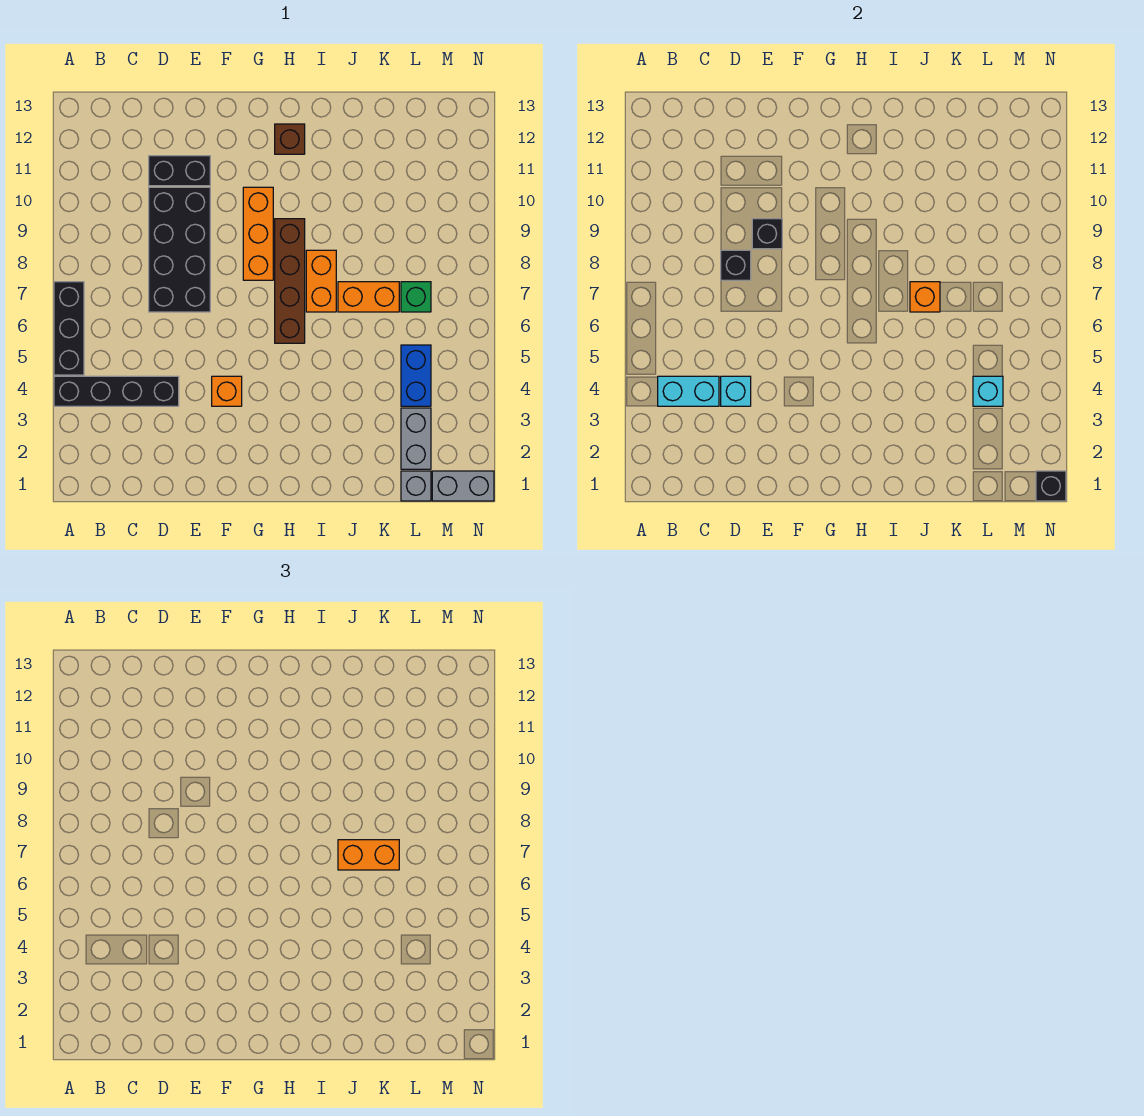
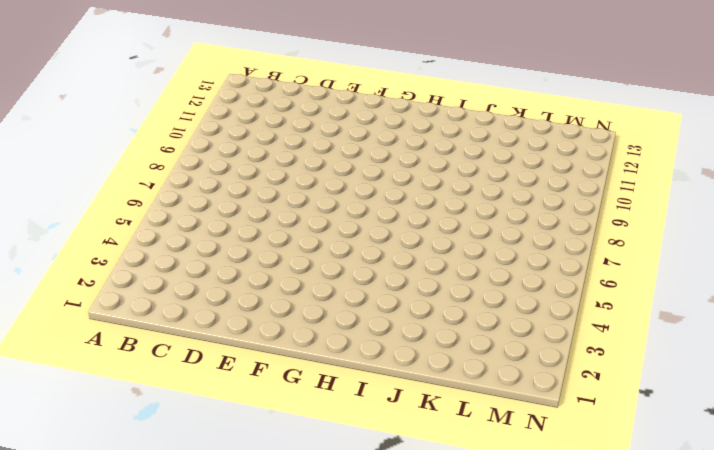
none -> black 1x4 brick [54,376,179,406]
none -> black 1x3 brick [54,282,84,375]
none -> black 2x4 brick [149,187,210,312]

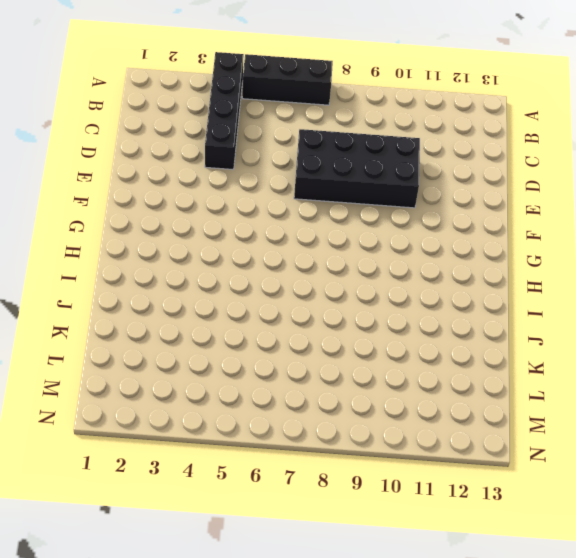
none -> black 1x2 brick [149,156,210,186]
none -> orange 1x1 brick [212,376,242,406]
none -> orange 1x3 brick [243,187,273,280]

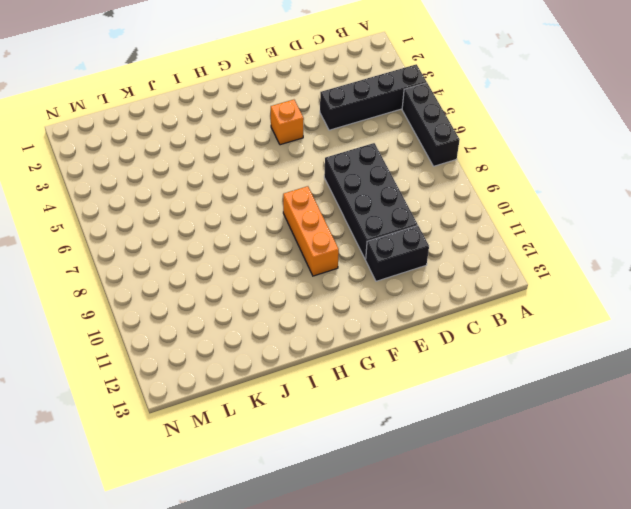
none -> brown 1x4 brick [275,219,305,343]
none -> brown 1x1 brick [275,124,305,154]
none -> orange 1x2 brick [306,250,336,312]

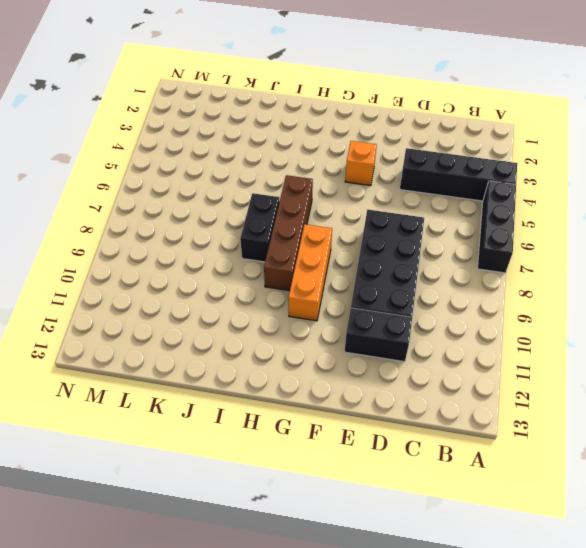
black 1x2 brick [240,193,279,262] -> orange 1x2 brick [306,250,336,312]
none -> brown 1x1 brick [275,124,305,154]
none -> orange 1x2 brick [338,282,399,312]
none -> grey 1x1 brick [401,471,431,501]

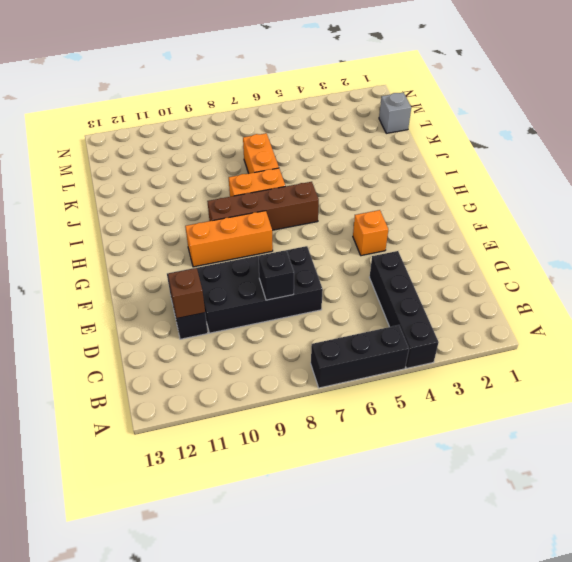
brown 1x1 brick [168,268,205,318] -> brown 1x1 brick moved to [275,124,305,154]
none -> grey 1x2 brick [401,408,431,469]
none -> blue 1x2 brick [401,345,431,406]
none -> green 1x1 brick [401,282,431,312]

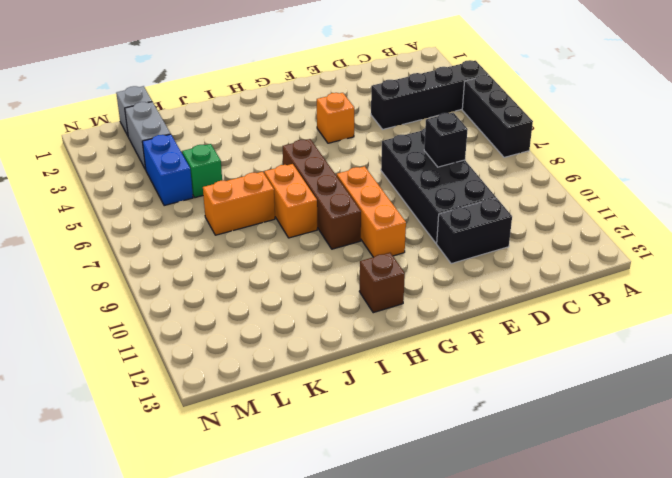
green 1x1 brick [182,144,222,198] -> green 1x1 brick moved to [401,282,431,312]
none -> grey 1x2 brick [432,471,494,501]
none -> cyan 1x2 brick [658,376,719,406]
none -> cyan 1x1 brick [721,376,751,406]

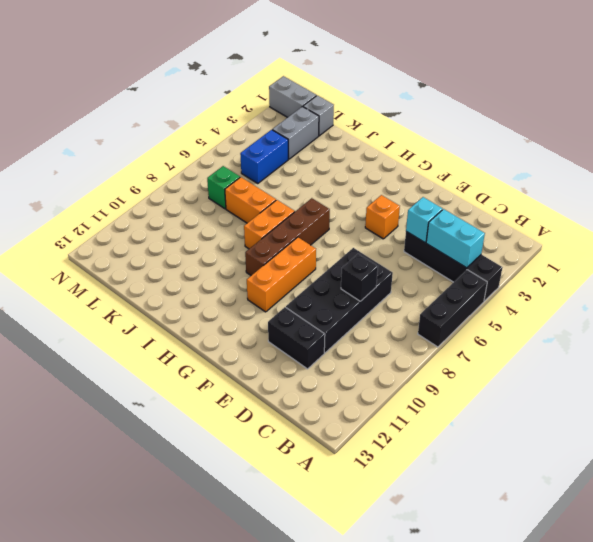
none -> brown 1x1 brick [275,124,305,154]
none -> black 1x1 brick [752,219,782,249]
none -> orange 1x1 brick [910,282,940,312]

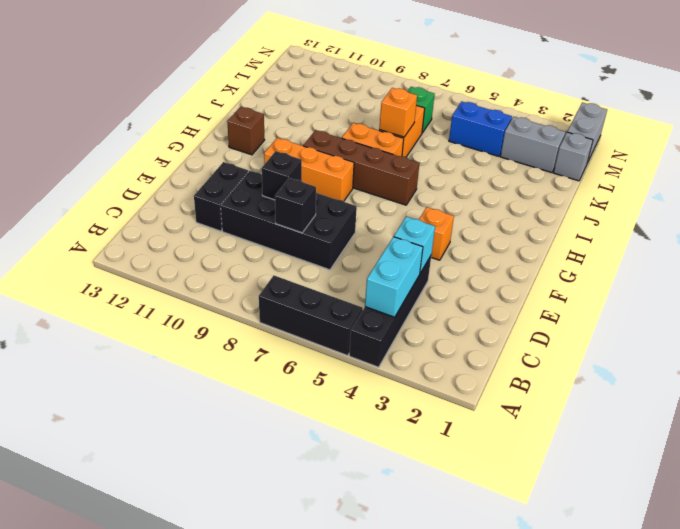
none -> cyan 1x1 brick [973,376,1003,406]
none -> black 1x1 brick [1036,471,1066,501]
none -> orange 1x2 brick [338,840,399,870]

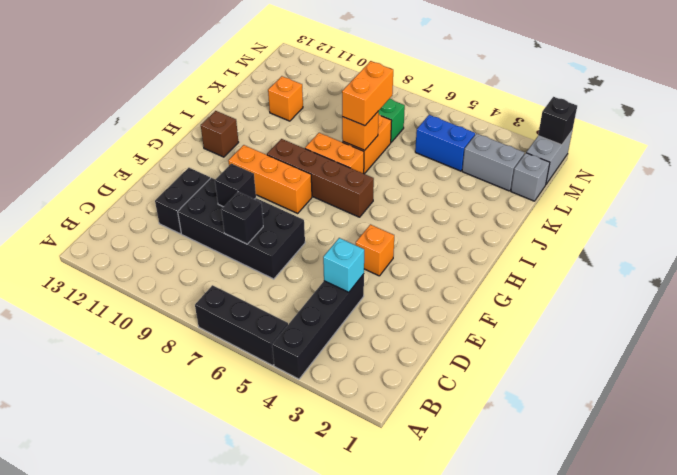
orange 1x1 brick [268,76,303,121] -> none
none -> cyan 1x2 brick [658,376,719,406]
none -> cyan 1x1 brick [973,376,1003,406]

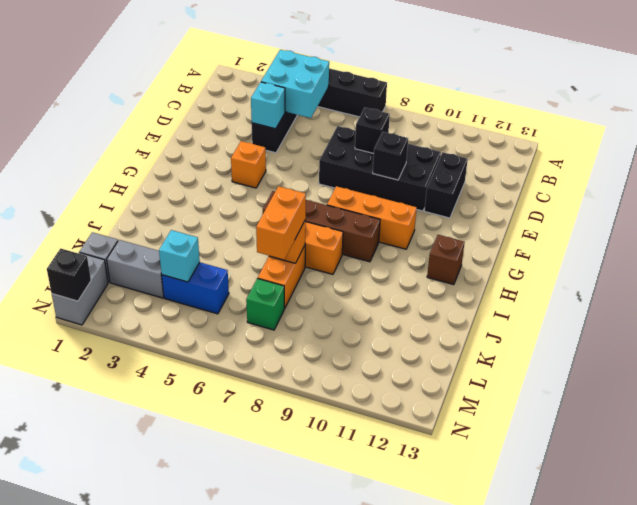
cyan 2x2 brick [261,50,329,118] -> cyan 1x2 brick [658,376,719,406]

